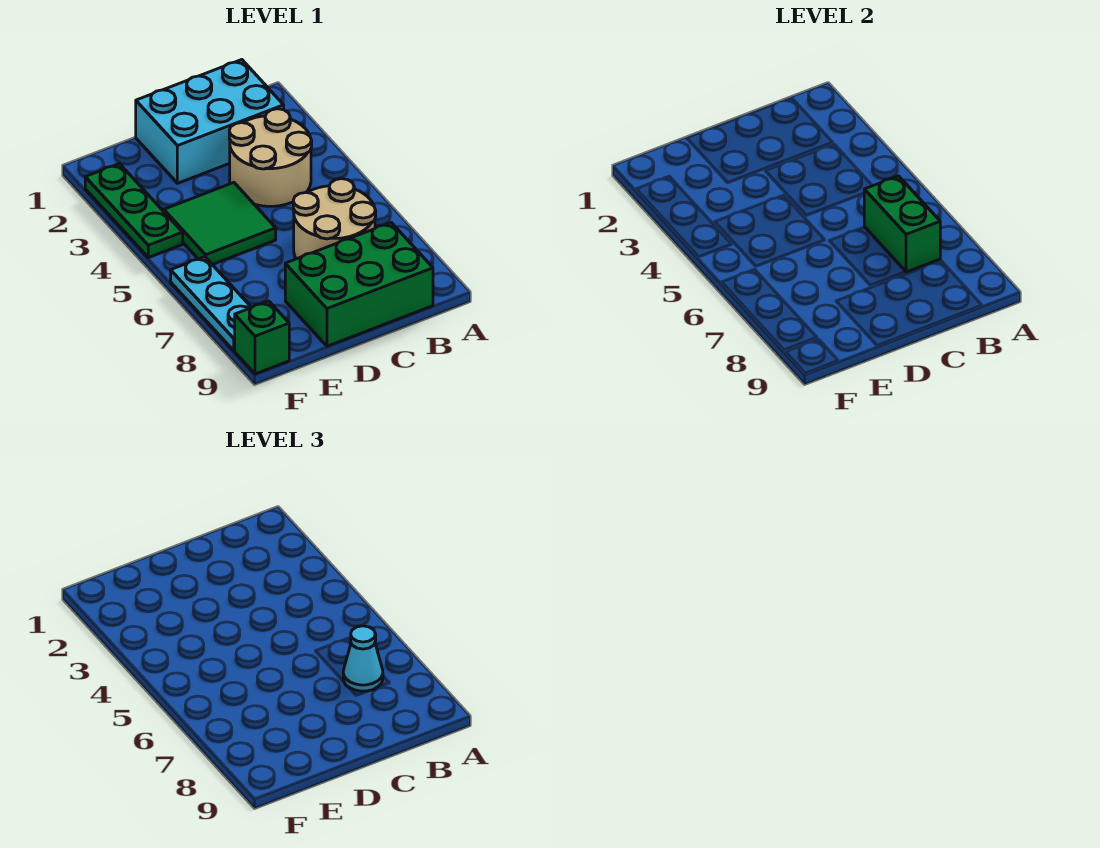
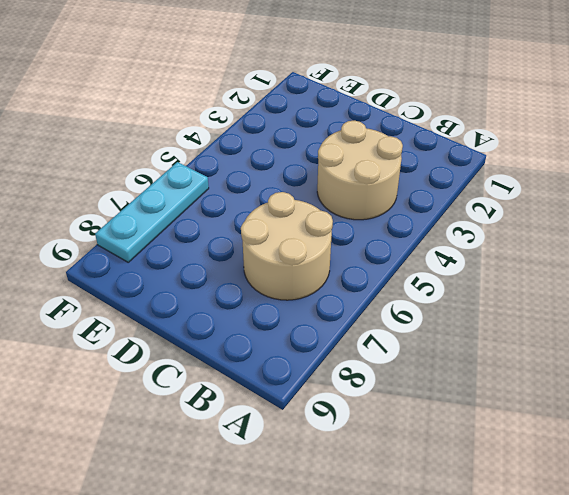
none -> cyan 2x3 brick [136,60,284,183]
none -> green 2x3 brick [285,223,433,346]

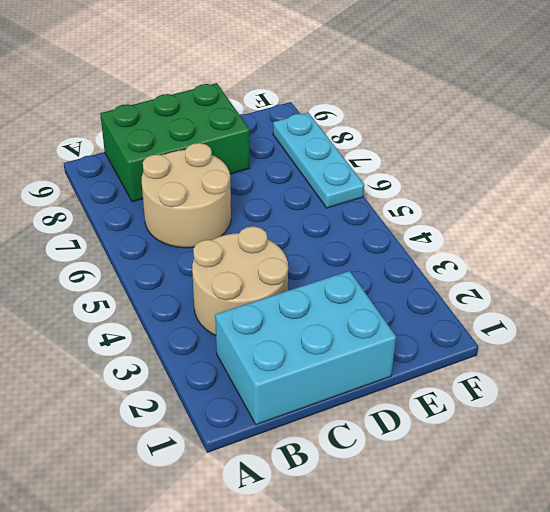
none -> green 2x2 tile [164,183,276,265]
none -> green 1x3 plate [85,164,183,258]

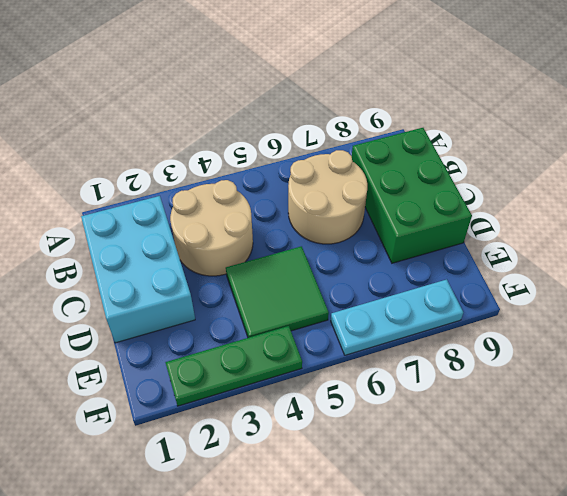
none -> green 1x1 brick [235,301,289,374]
none -> green 1x2 brick [864,176,940,272]

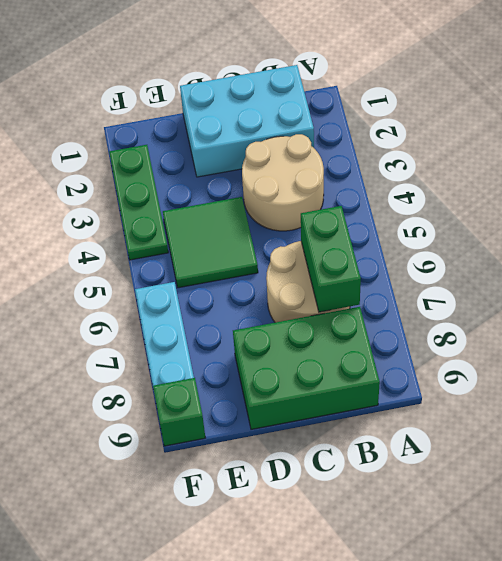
none -> cyan 1x1 cone [343,626,383,691]

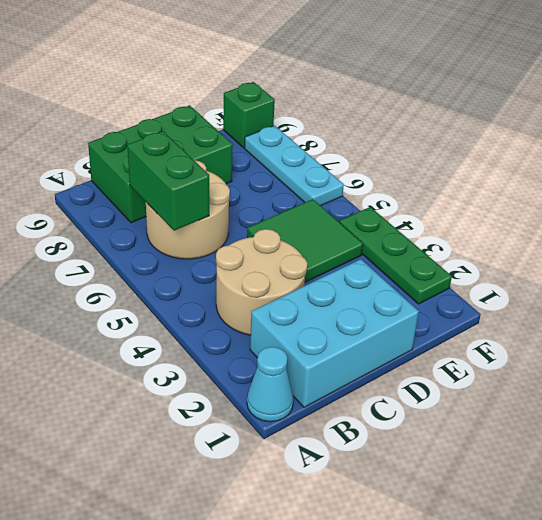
cyan 1x1 cone [247,347,293,422] -> cyan 1x1 cone moved to [343,626,383,691]

